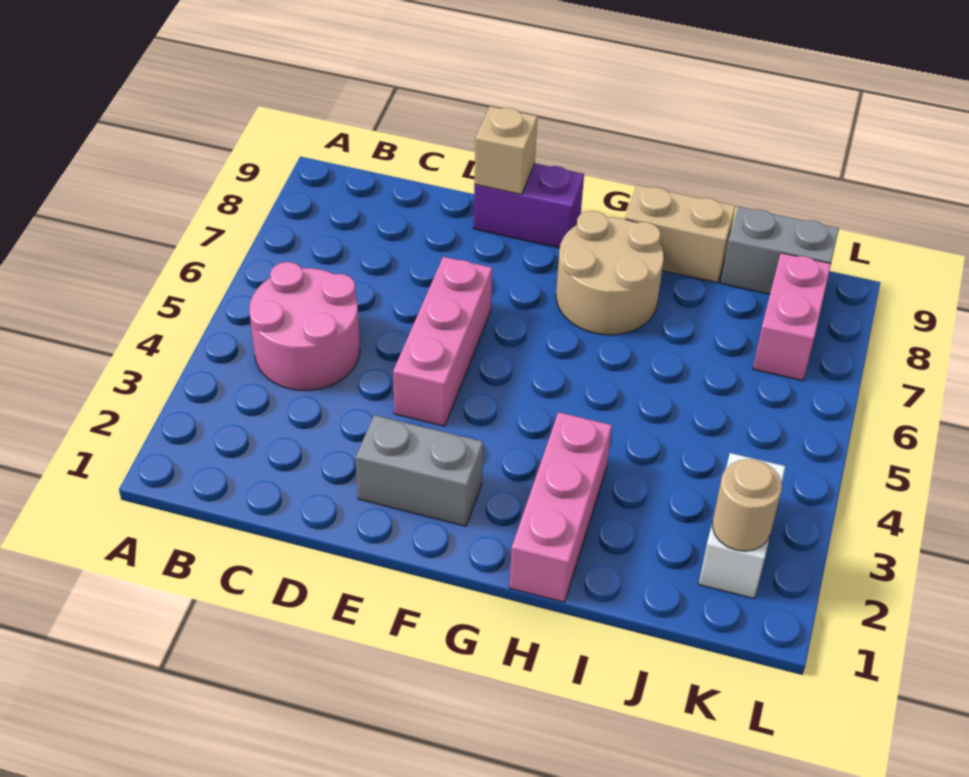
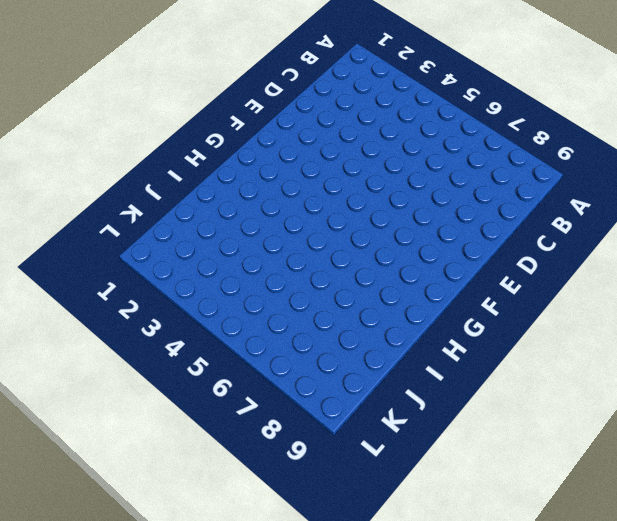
none -> pink 2x2 round brick [249,262,360,391]
none -> grey 1x2 brick [356,415,483,526]
none -> pink 1x3 brick [393,257,492,426]

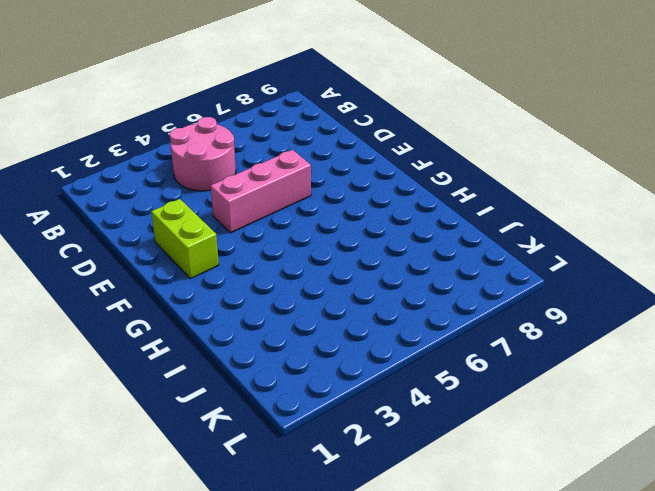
lime 1x2 brick [151,199,219,279] -> grey 1x2 brick [356,415,483,526]
none -> purple 1x2 brick [473,163,584,248]
none -> tan 2x2 round brick [556,211,664,335]
none -> pink 1x3 brick [509,412,612,602]

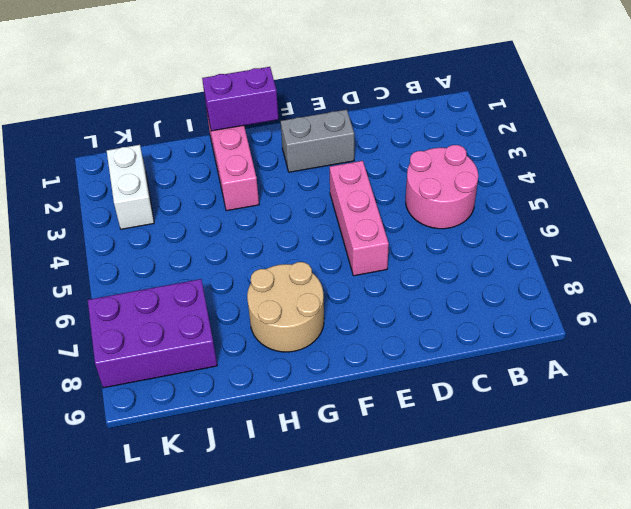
purple 1x2 brick [202,67,278,131] -> purple 1x2 brick moved to [473,163,584,248]
purple 2x3 brick [88,279,217,388] -> pink 1x2 brick [753,253,831,381]
none -> tan 1x2 brick [625,185,735,283]
none -> grey 1x2 brick [721,206,839,294]
none -> tan 1x1 brick [474,106,538,195]

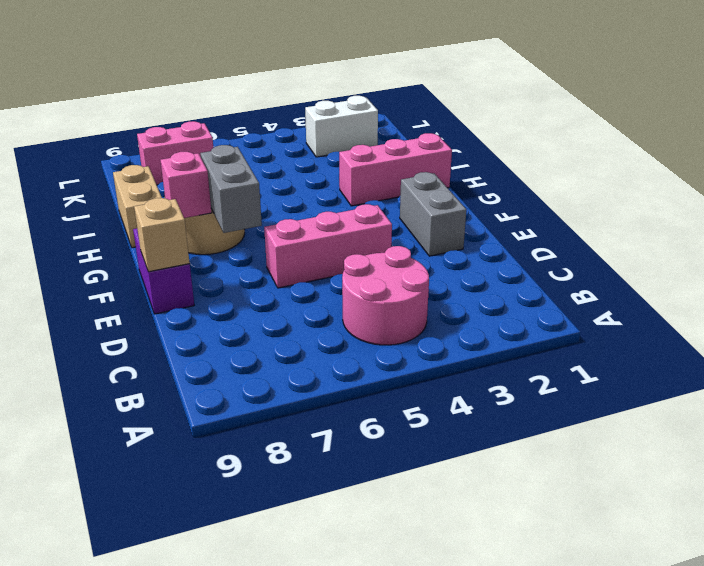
grey 1x2 brick [200,145,262,233] -> grey 1x2 brick moved to [721,206,839,294]
pink 1x1 brick [161,152,212,218] -> none
none -> tan 1x1 round brick [712,459,782,551]

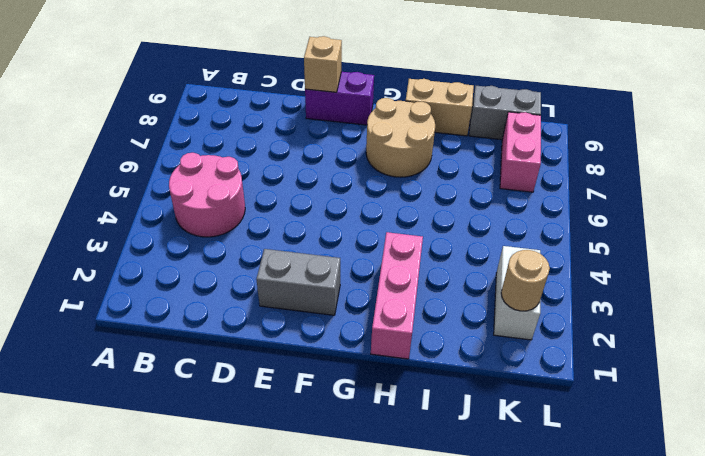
none -> pink 1x3 brick [393,257,492,426]

